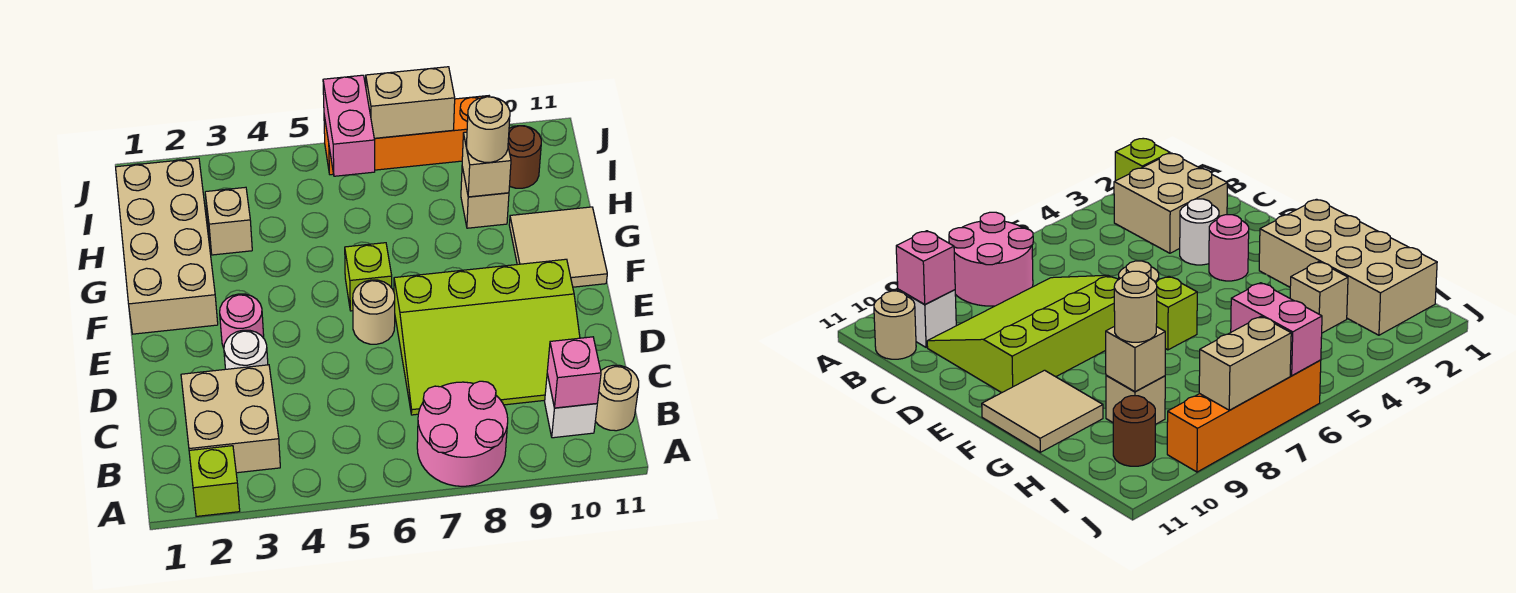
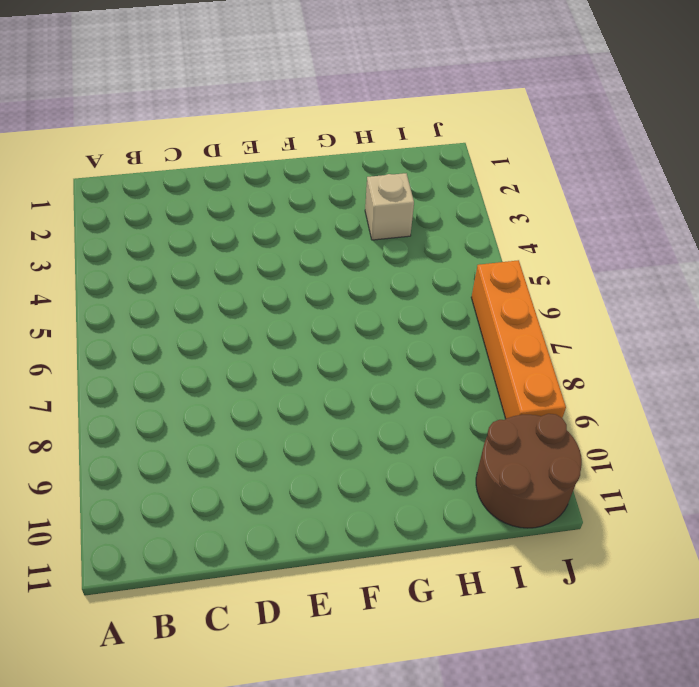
brown 2x2 round brick [476,414,582,528] -> brown 1x1 round brick [508,126,541,188]
none -> lime 1x1 brick [189,446,240,516]
none -> pink 2x2 round brick [417,381,508,486]
none -> tan 2x2 brick [181,365,280,473]

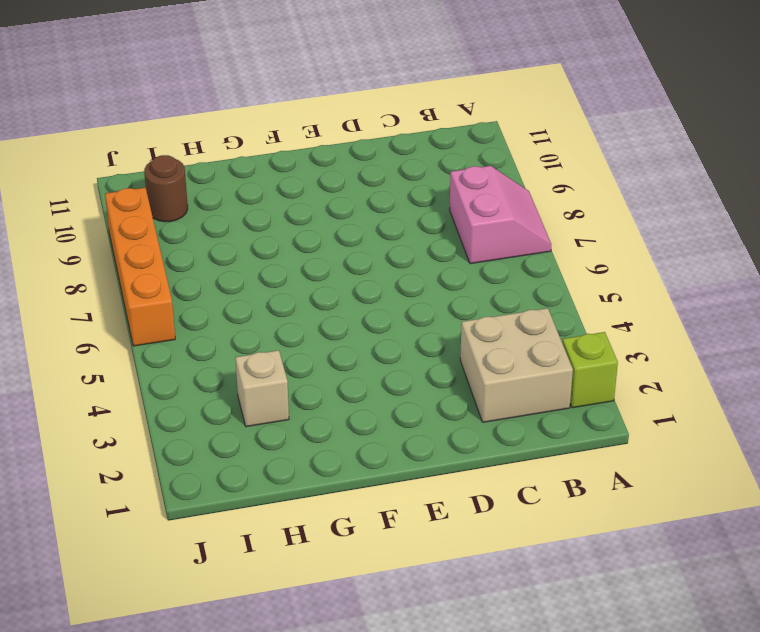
pink 2x2 slope [449,166,552,264] -> pink 2x2 round brick [417,381,508,486]
none -> white 1x1 brick [545,374,597,438]
none -> tan 1x1 round brick [595,365,639,431]
none -> lime 3x4 slope [394,259,580,415]

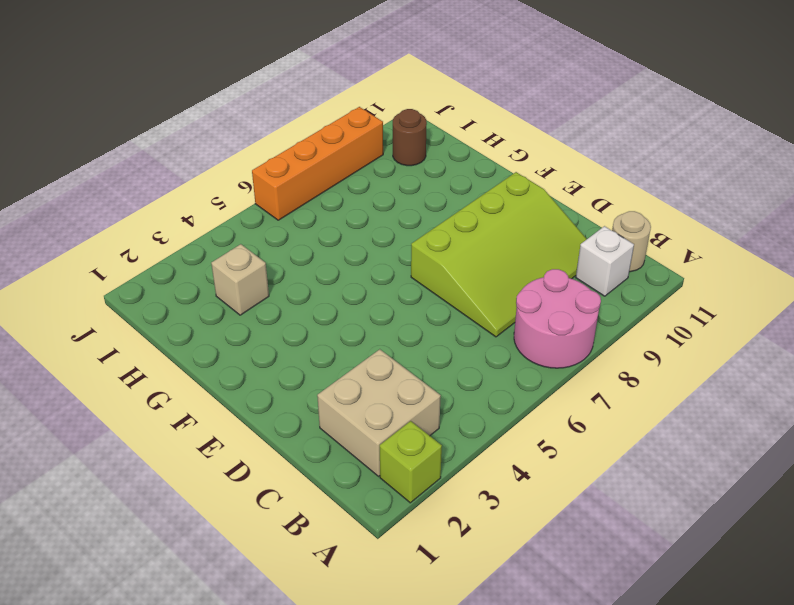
none -> white 1x1 round brick [224,330,268,369]
none -> pink 1x1 round brick [220,294,264,348]
none -> tan 1x1 round brick [353,280,395,344]

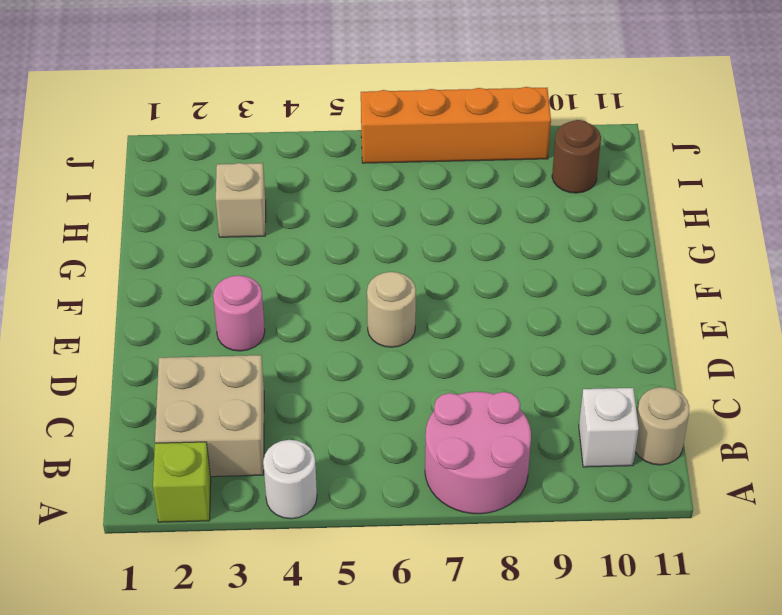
white 1x1 round brick [263,440,317,519] -> white 1x1 round brick moved to [224,330,268,369]
none -> lime 3x4 slope [394,259,580,415]
none -> tan 2x4 brick [116,158,218,334]
none -> lime 1x1 brick [345,243,392,311]

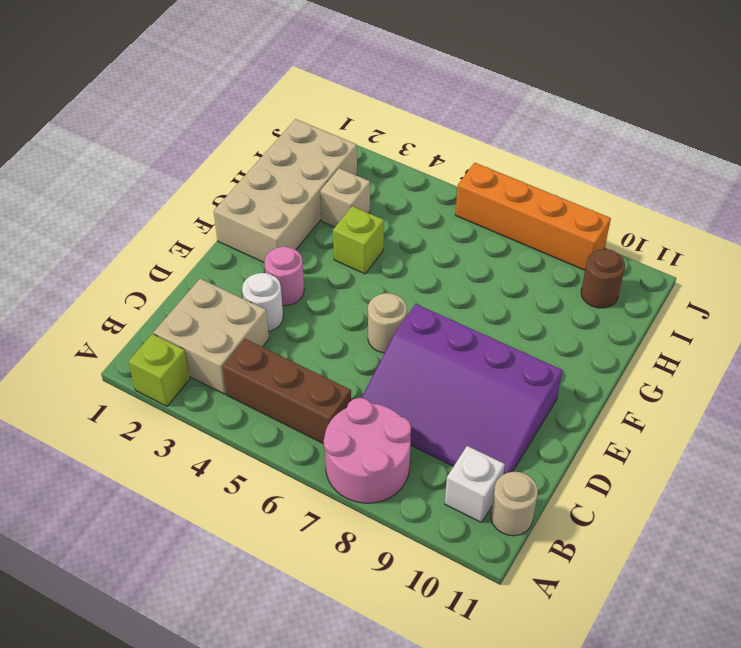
brown 1x3 brick [223,339,351,444] -> none
purple 3x4 slope [362,304,562,475] -> lime 3x4 slope [394,259,580,415]
lime 1x1 brick [333,206,384,274] -> lime 1x1 brick moved to [345,243,392,311]
none -> tan 2x2 tile [509,207,607,287]
none -> tan 1x1 brick [461,167,509,228]
none -> pink 1x1 brick [547,337,601,408]

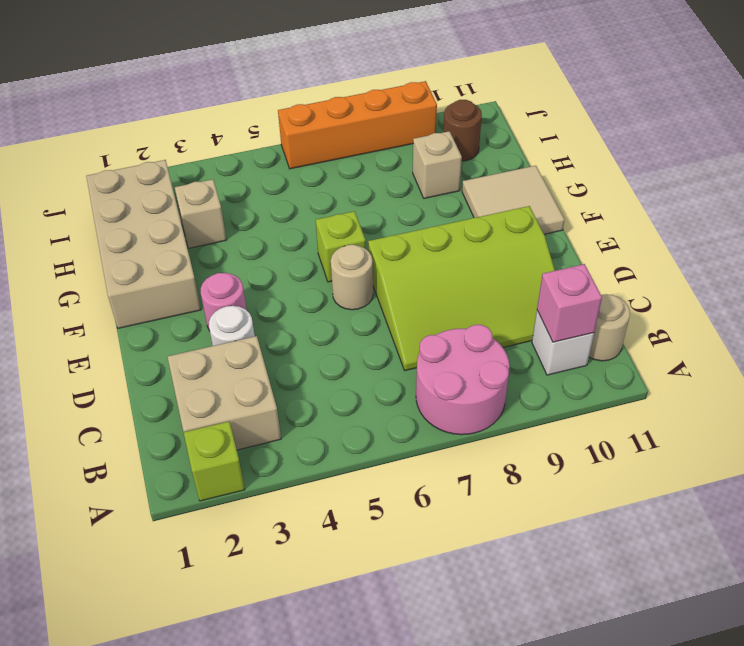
none -> tan 1x1 brick [462,132,511,197]
none -> pink 1x2 brick [323,75,375,176]
none -> tan 1x2 brick [366,67,455,138]

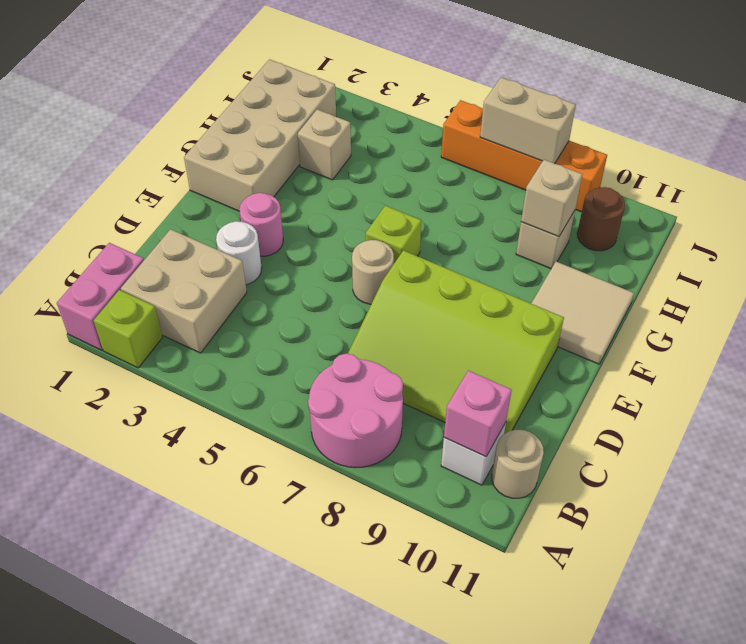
pink 1x2 brick [57,243,144,350] -> pink 1x2 brick moved to [323,75,375,176]
none -> tan 1x1 round brick [467,97,510,162]

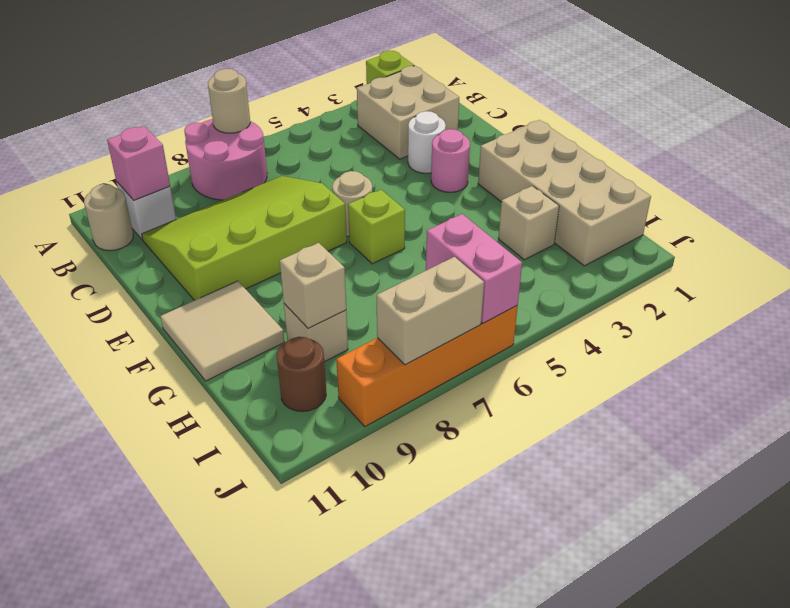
tan 1x1 round brick [208,69,250,133] -> tan 1x1 round brick moved to [467,97,510,162]

